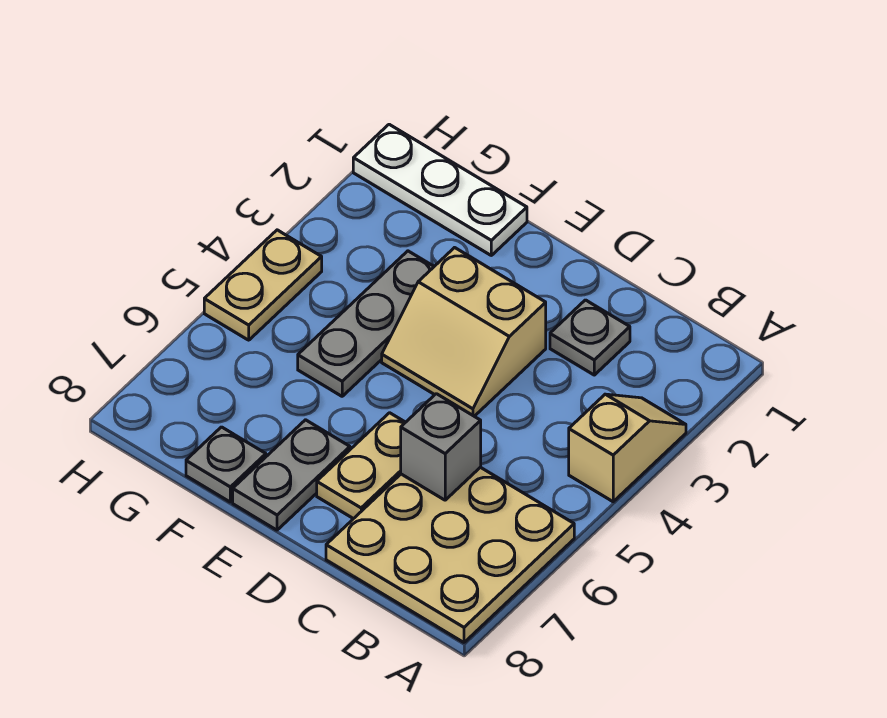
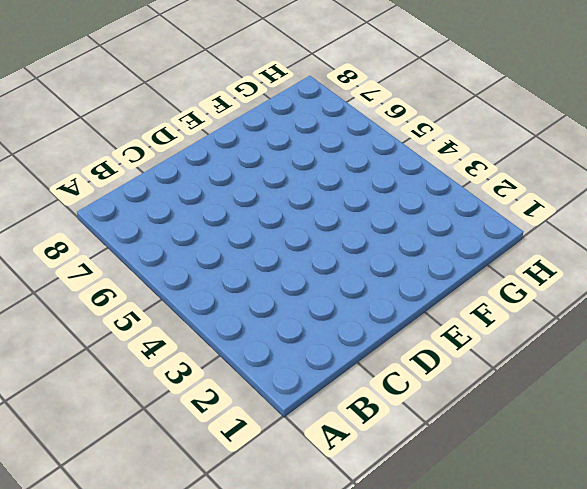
none -> tan 1x2 slope [569,394,686,502]
none -> tan 3x3 plate [326,467,574,642]

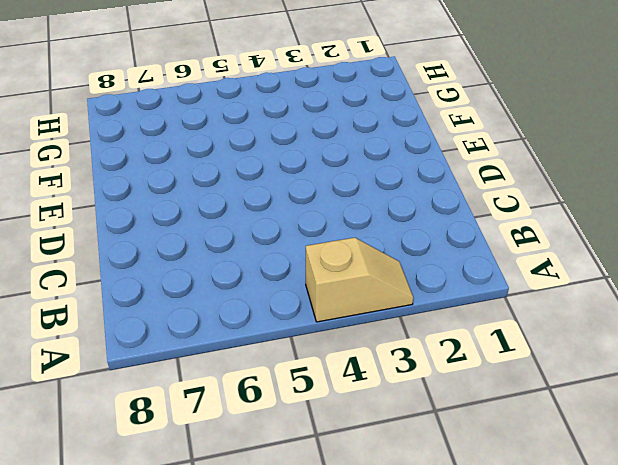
none -> tan 3x3 plate [326,467,574,642]
none -> grey 1x1 plate [550,300,630,375]

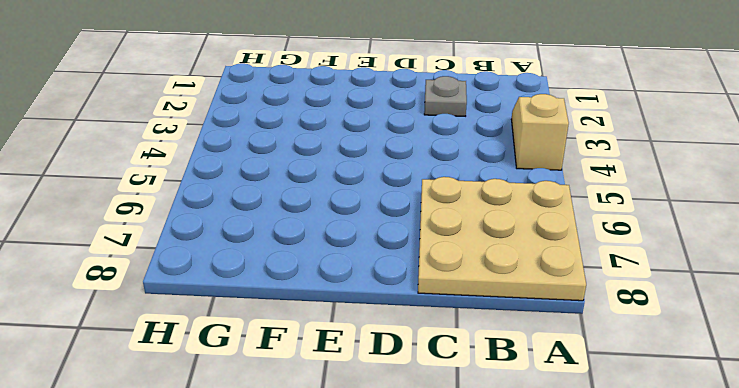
none -> tan 2x2 slope [382,248,546,416]
none -> tan 1x2 plate [317,413,405,519]

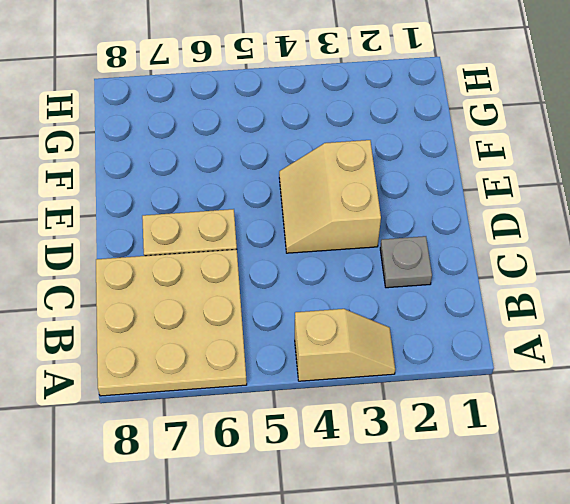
none -> grey 1x2 plate [233,420,350,530]
none -> white 1x3 plate [353,124,527,255]

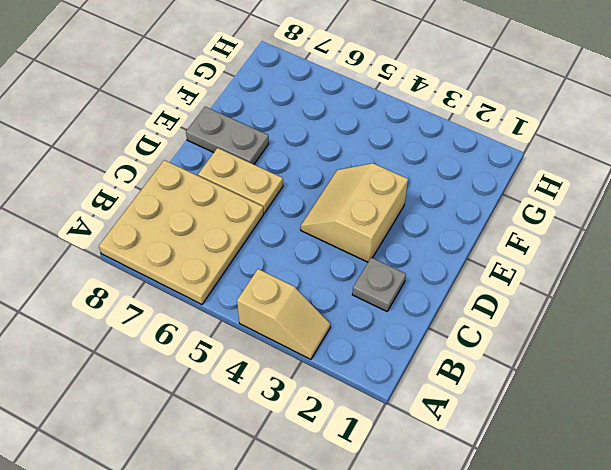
none -> white 1x3 plate [353,124,527,255]
none -> grey 1x3 plate [298,251,434,396]

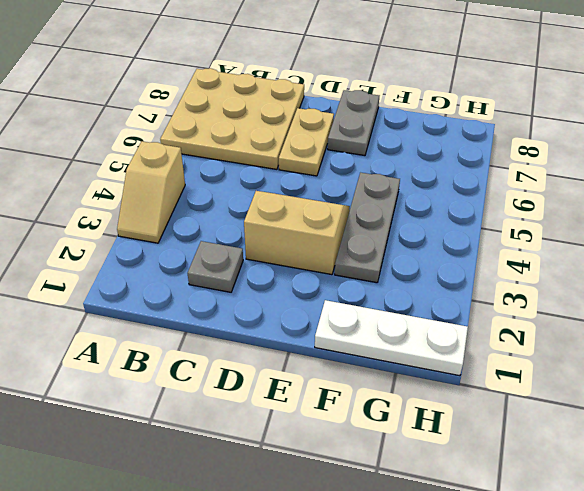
none -> grey 1x1 plate [186,427,266,502]
none -> tan 1x2 plate [204,230,322,340]

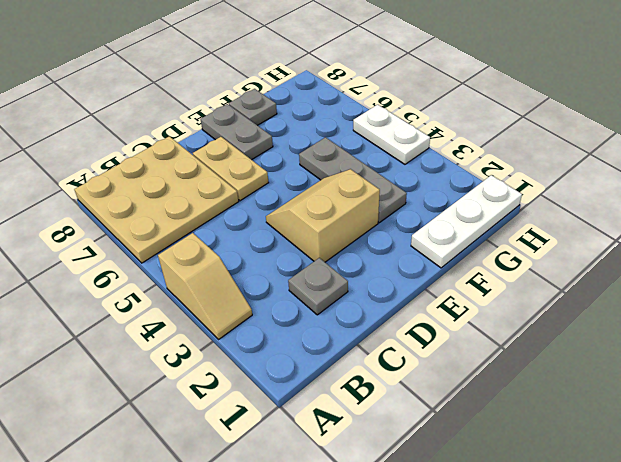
white 1x2 plate [353,105,430,164] -> tan 1x2 plate [204,230,322,340]
none -> grey 1x1 brick [401,394,481,500]

